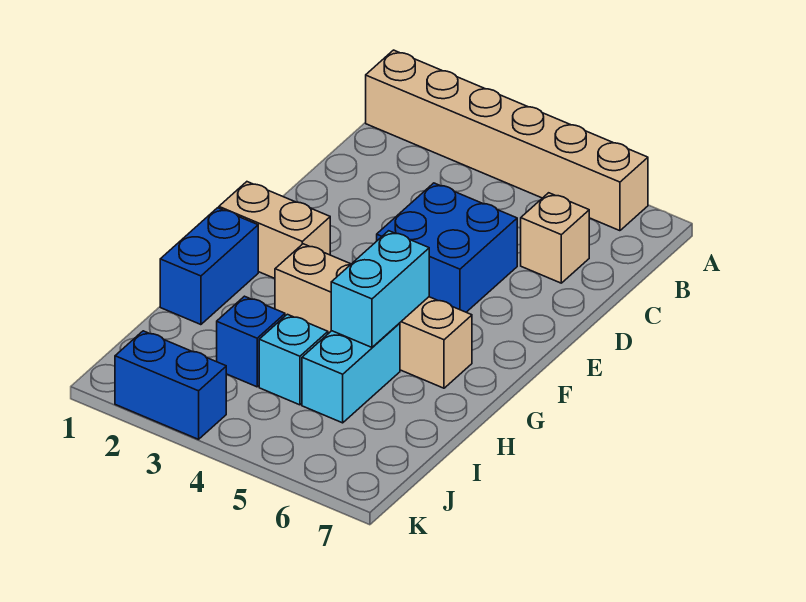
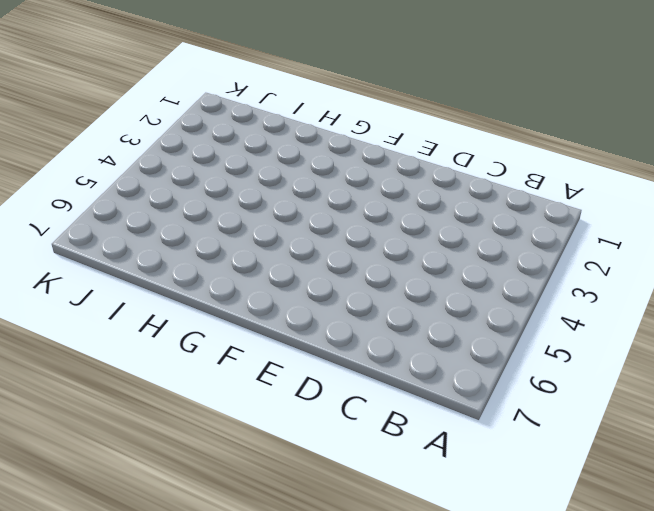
none -> tan 1x6 brick [366,50,648,231]
none -> tan 1x1 brick [521,193,589,283]

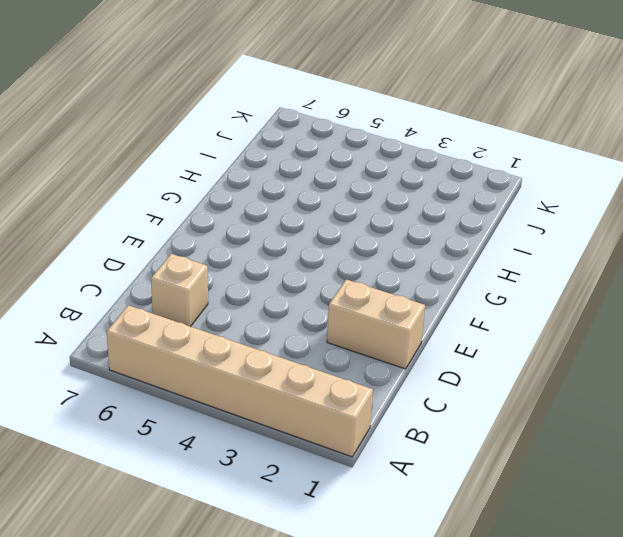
tan 1x2 brick [327,279,425,369] -> tan 1x2 brick moved to [219,182,330,278]
none -> blue 2x2 brick [377,183,517,312]
none -> blue 1x2 brick [160,208,258,325]

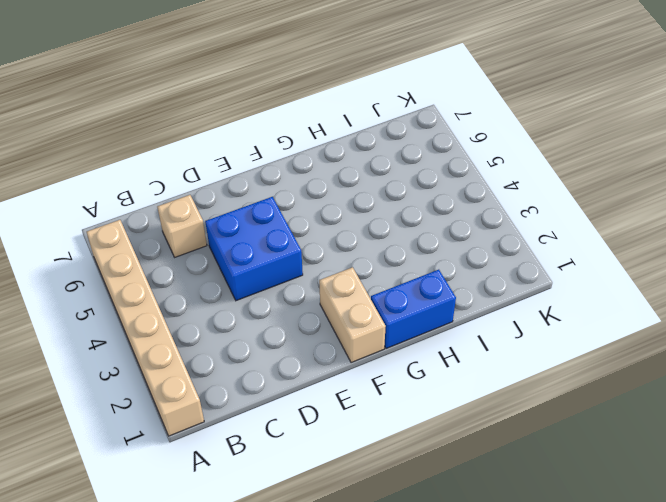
none -> tan 1x4 brick [275,244,472,388]
none -> cyan 1x2 brick [302,323,400,423]

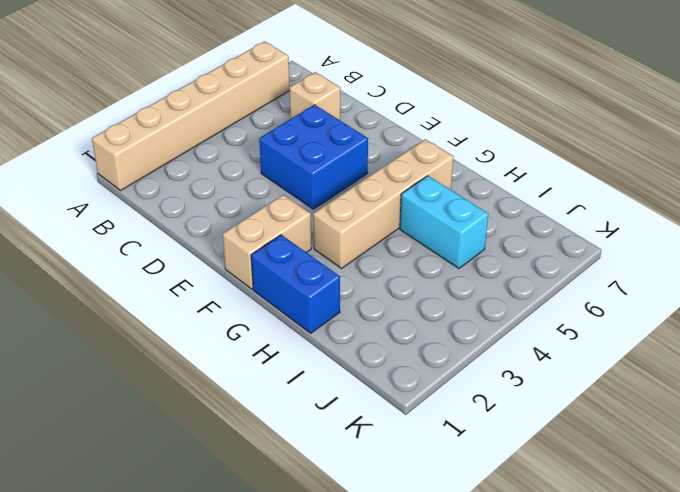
none -> blue 1x1 brick [217,296,285,387]
none -> cyan 1x1 brick [259,314,328,405]

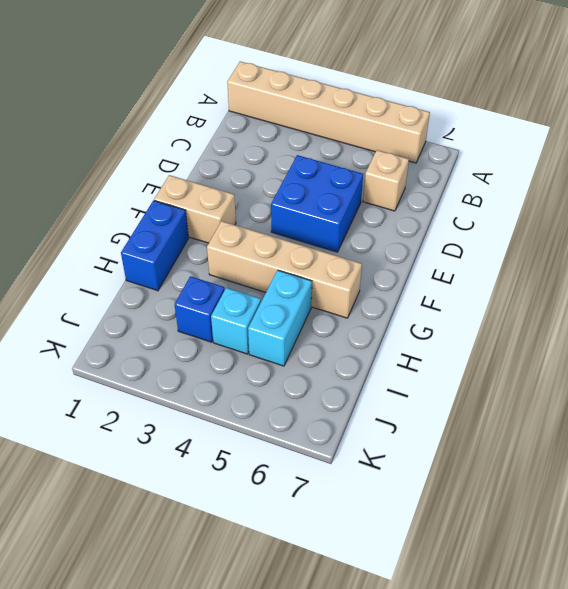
none -> blue 1x2 brick [115,331,226,439]
none -> cyan 1x2 brick [331,231,429,347]

